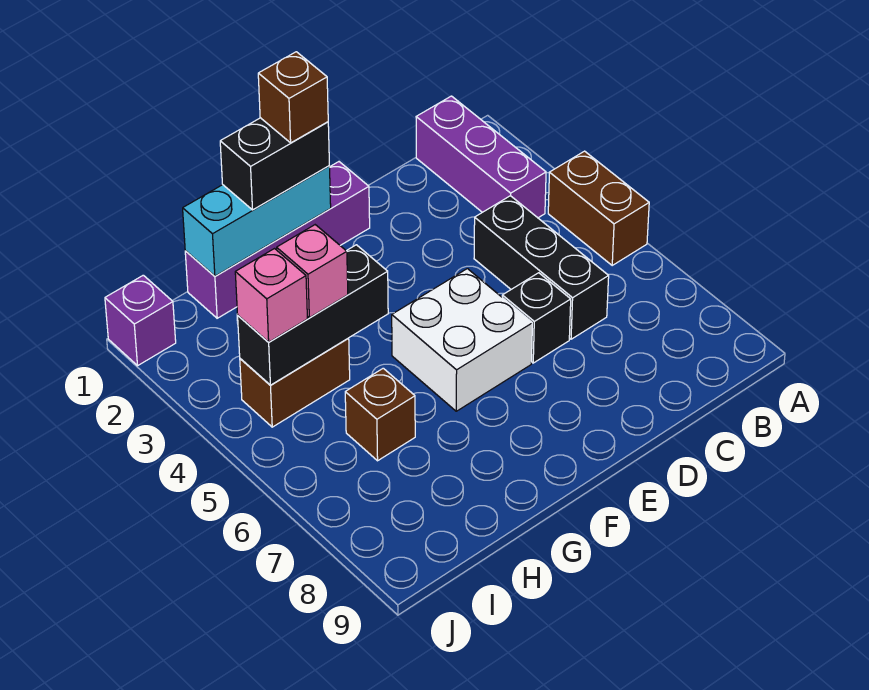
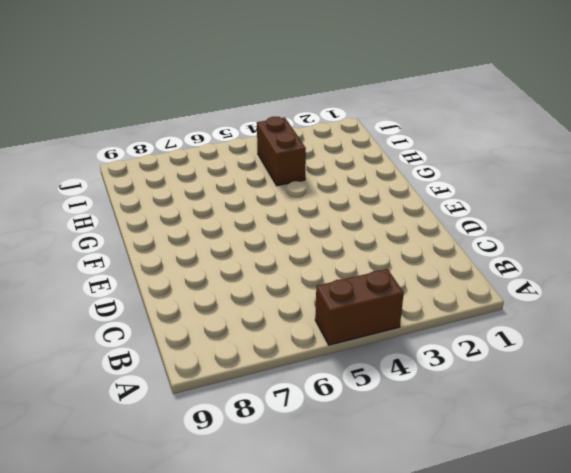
none -> purple 1x3 brick [416,96,546,218]
none -> black 1x3 brick [474,196,609,339]
none -> black 1x1 brick [502,273,571,363]

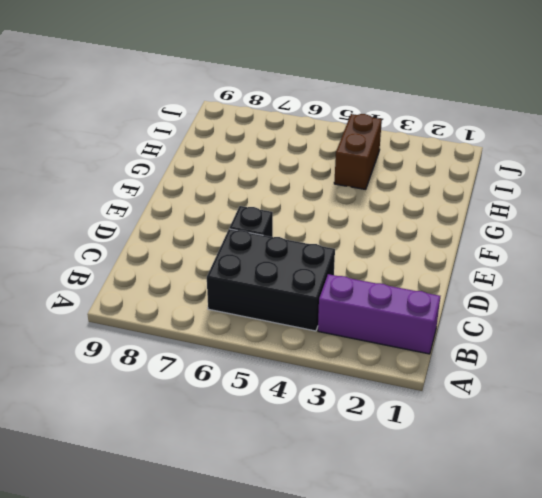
black 2x3 brick [207,229,335,331] -> black 1x3 brick [474,196,609,339]
none -> brown 1x2 brick [548,151,649,265]
none -> purple 1x4 brick [185,162,370,318]
none -> white 2x2 brick [392,269,532,411]

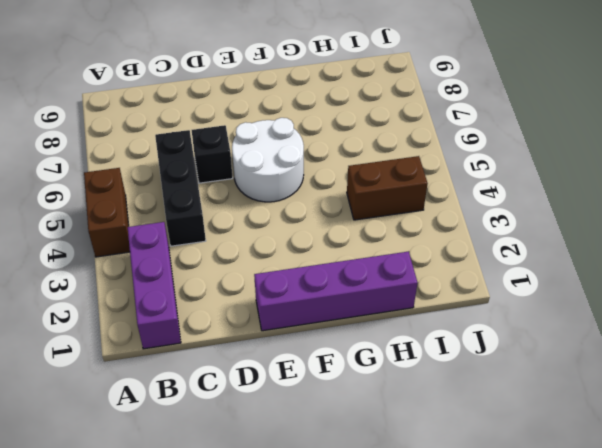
white 2x2 round brick [232,118,304,202] -> white 2x2 brick [392,269,532,411]
none -> brown 1x1 brick [345,368,415,461]
none -> purple 1x1 brick [105,275,176,366]
none -> cyan 1x3 brick [183,166,331,276]

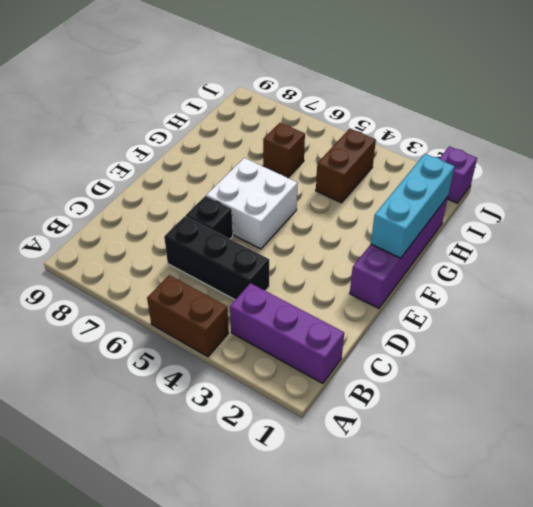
none -> black 1x3 brick [238,245,388,385]
none -> black 1x2 brick [220,118,329,210]
none -> pink 1x1 brick [277,225,348,318]

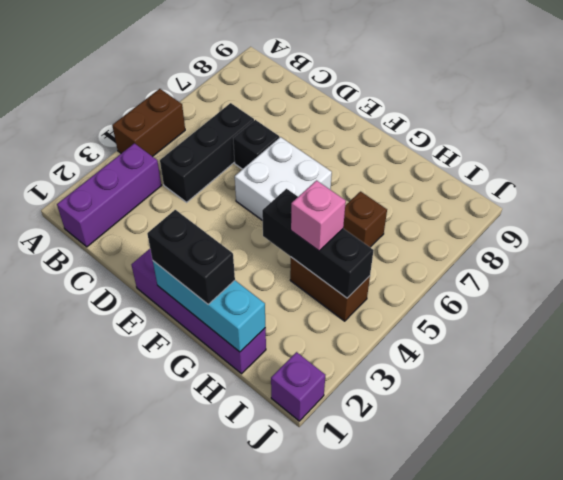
none -> pink 1x1 brick [235,249,307,342]
none -> brown 1x1 brick [258,52,328,143]

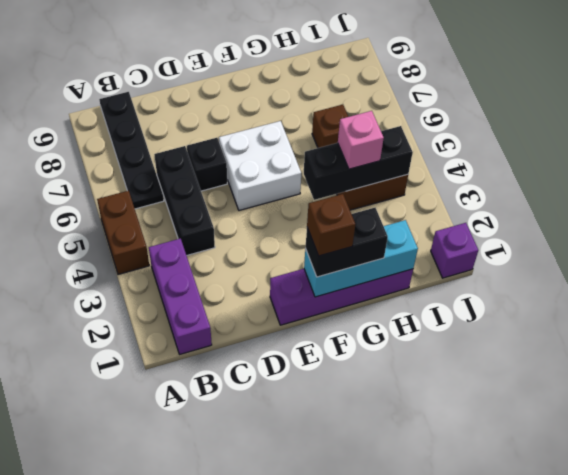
black 1x4 plate [99,92,164,209] -> none
none -> pink 1x1 brick [235,249,307,342]

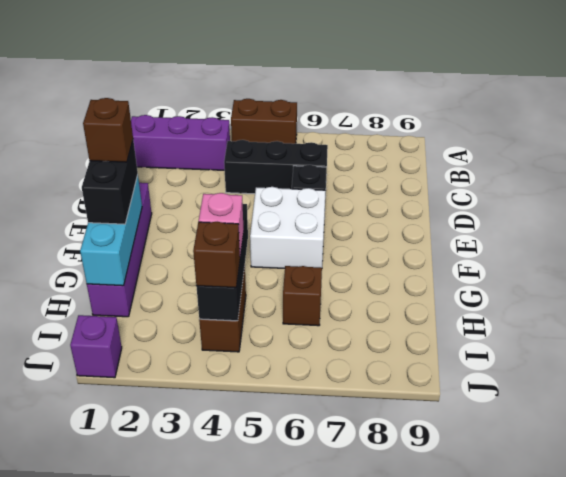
brown 1x1 brick [193,221,240,288] -> pink 1x1 brick [235,249,307,342]

